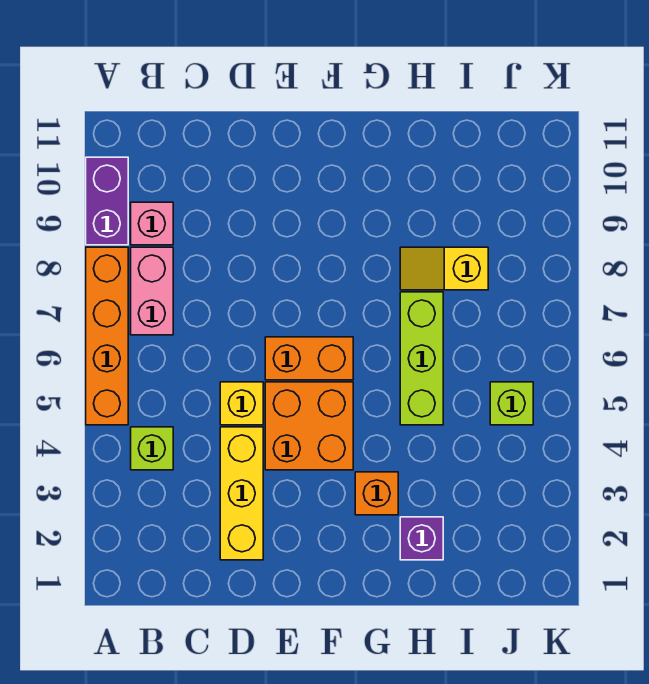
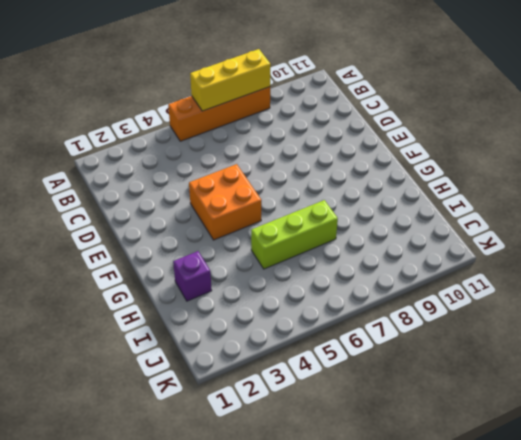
yellow 1x3 brick [190,49,271,111] -> yellow 1x3 brick moved to [220,427,263,560]
none -> purple 1x2 brick [86,157,128,245]
none -> lime 1x1 brick [131,427,173,470]
none -> pink 1x2 brick [131,247,173,335]

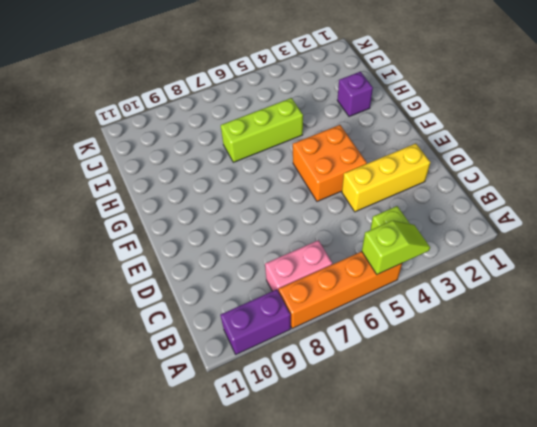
lime 1x2 slope [362,221,430,274] -> none
none -> pink 1x1 brick [131,202,173,245]
none -> yellow 1x1 brick [220,382,263,425]
none -> orange 1x2 brick [265,337,353,380]

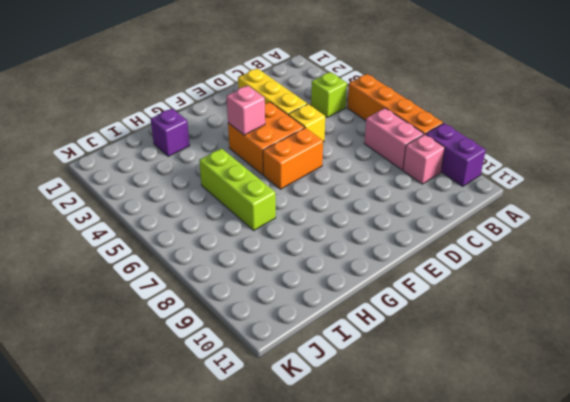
pink 1x1 brick [227,86,265,135] -> none
none -> orange 1x1 brick [355,472,398,515]
none -> yellow 1x2 slope [400,247,488,290]
none -> lime 1x1 brick [490,382,533,425]

